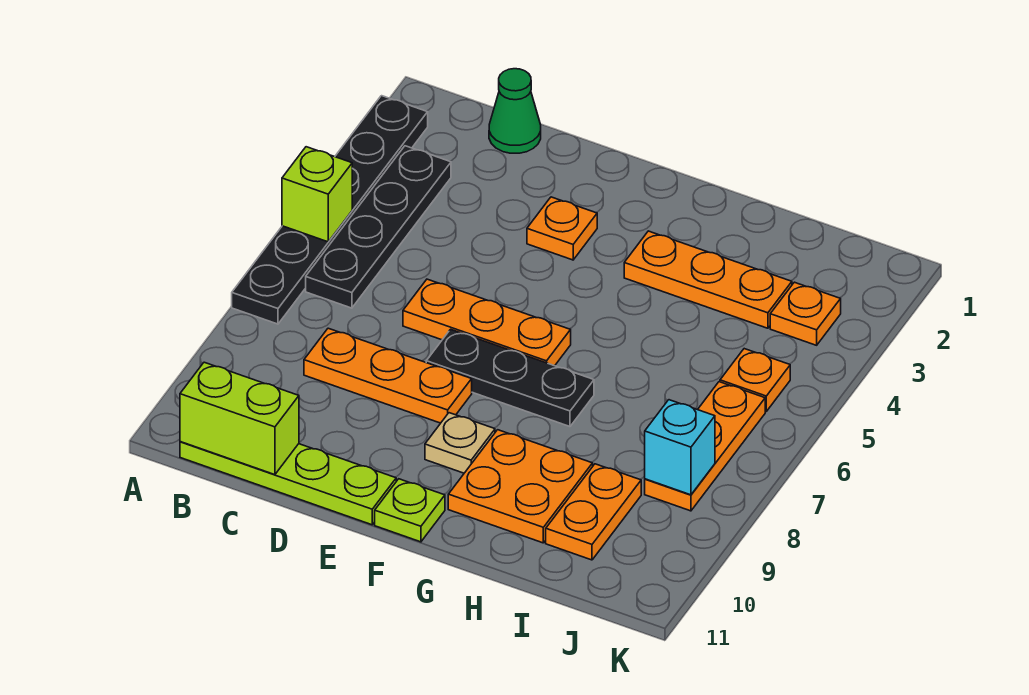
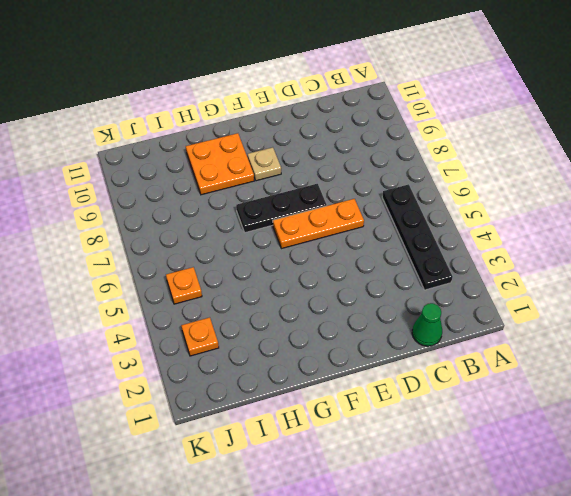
none -> black 1x6 plate [232,96,428,324]
none -> lime 1x4 plate [180,442,396,525]
none -> orange 1x3 plate [304,328,472,423]

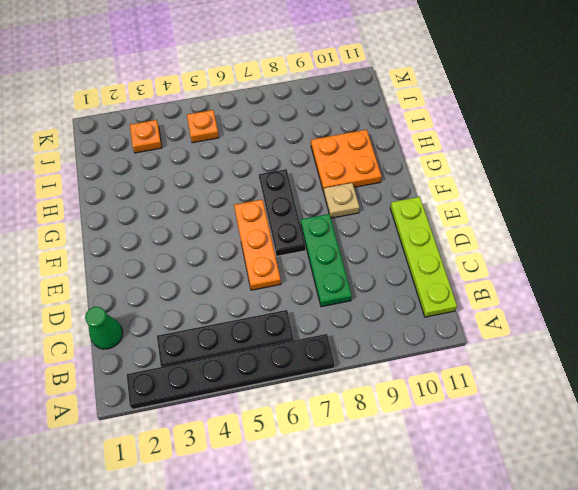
green 1x3 plate [301,214,352,307] -> orange 1x3 plate [304,328,472,423]
none -> orange 1x1 plate [527,197,597,260]
none -> lime 1x1 plate [375,479,445,542]
none -> orange 1x3 plate [624,231,792,328]

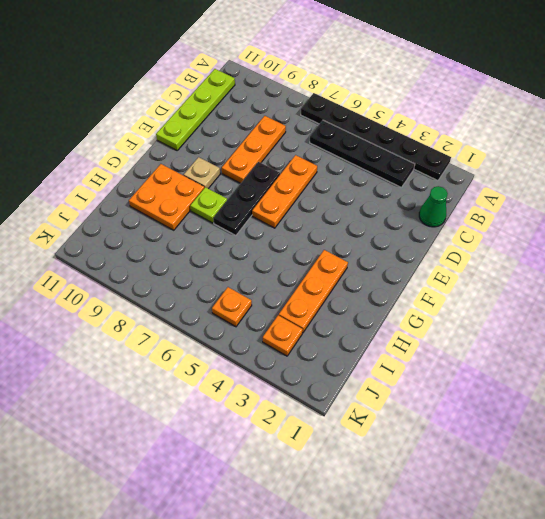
lime 1x1 plate [190,187,227,223] -> lime 1x1 plate moved to [375,479,445,542]
none -> orange 1x1 plate [527,197,597,260]
none -> orange 1x2 plate [546,464,641,560]
none -> orange 1x3 plate [645,382,765,511]

